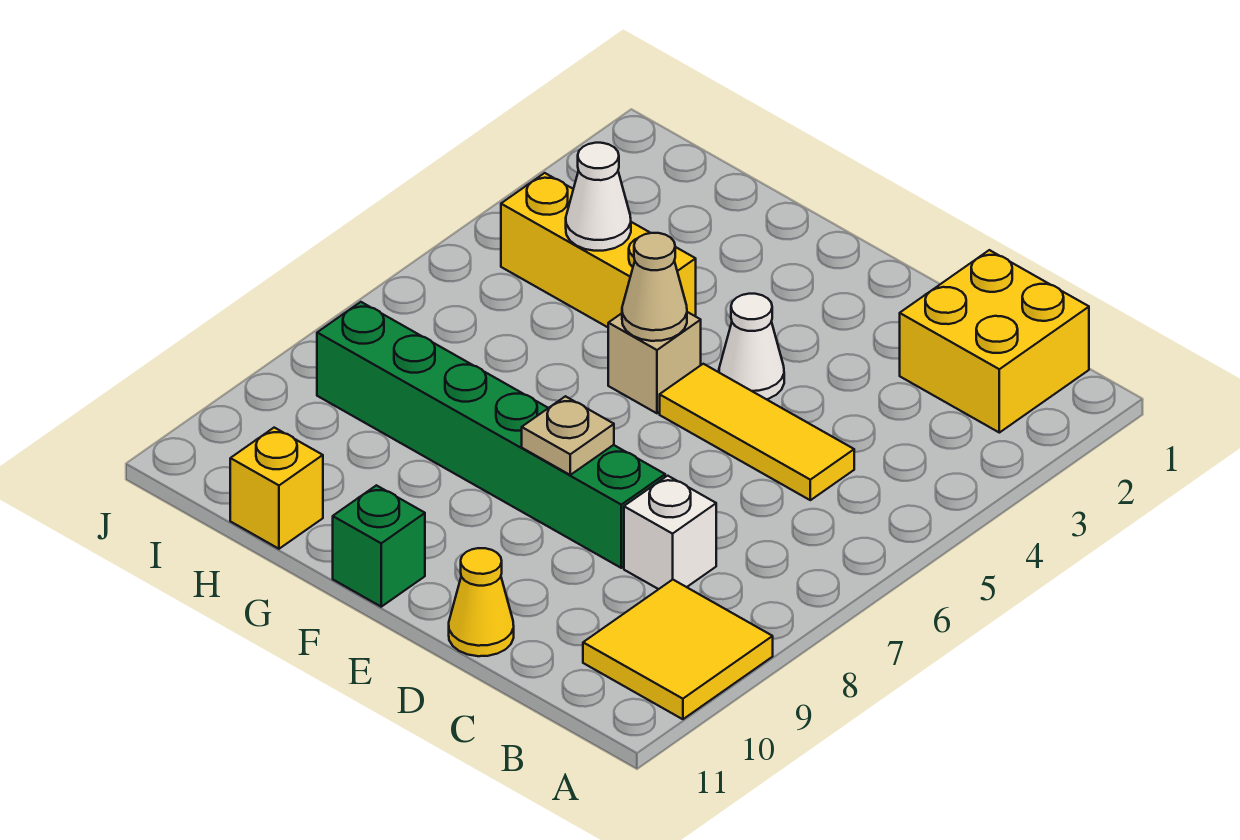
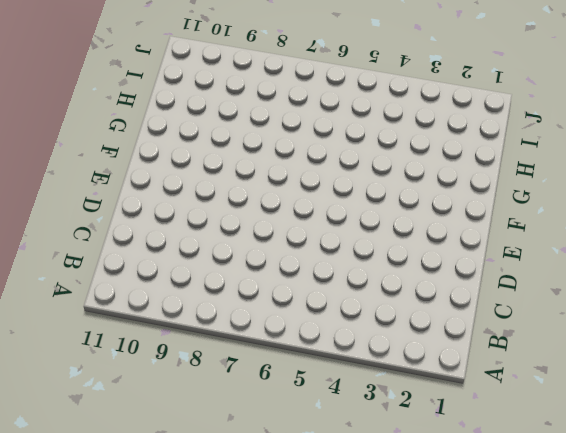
none -> yellow 2x2 tile [583,580,773,719]
none -> yellow 2x2 brick [900,250,1089,433]
none -> yellow 1x3 tile [660,364,854,500]

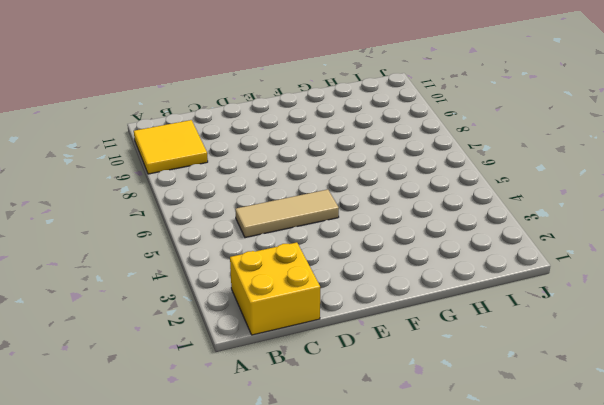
tan 1x3 tile [235,189,339,238] -> yellow 1x3 tile [660,364,854,500]
none -> white 1x1 brick [624,476,716,589]
none -> green 1x6 brick [317,302,665,568]
none -> yellow 1x1 cone [449,548,514,656]

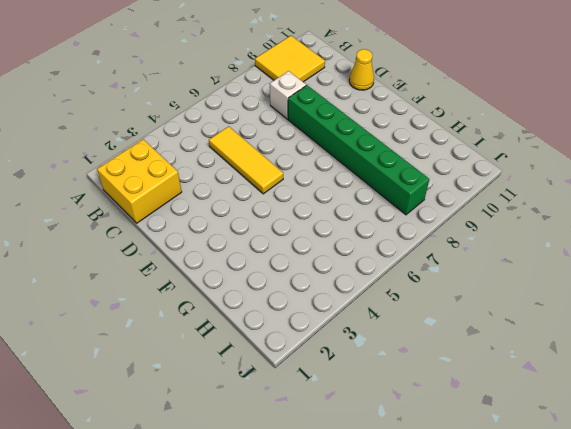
none -> white 1x1 cone [719,294,784,399]
none -> tan 1x1 brick [608,312,701,413]
none -> green 1x1 brick [333,485,425,607]

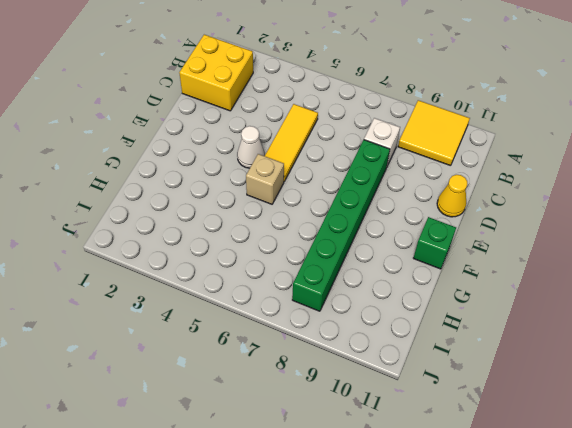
none -> yellow 1x3 brick [501,173,696,327]
none -> yellow 1x1 brick [230,428,323,549]
none -> tan 1x1 plate [522,396,614,475]

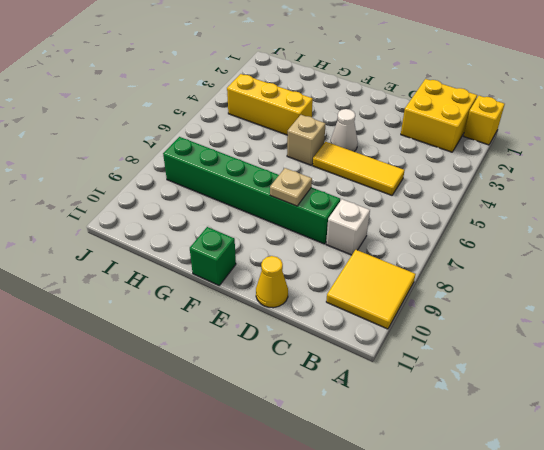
yellow 1x1 brick [464,96,505,145] -> yellow 1x1 brick moved to [230,428,323,549]
none -> tan 1x1 cone [622,233,687,341]
none -> white 1x1 cone [566,143,631,251]

